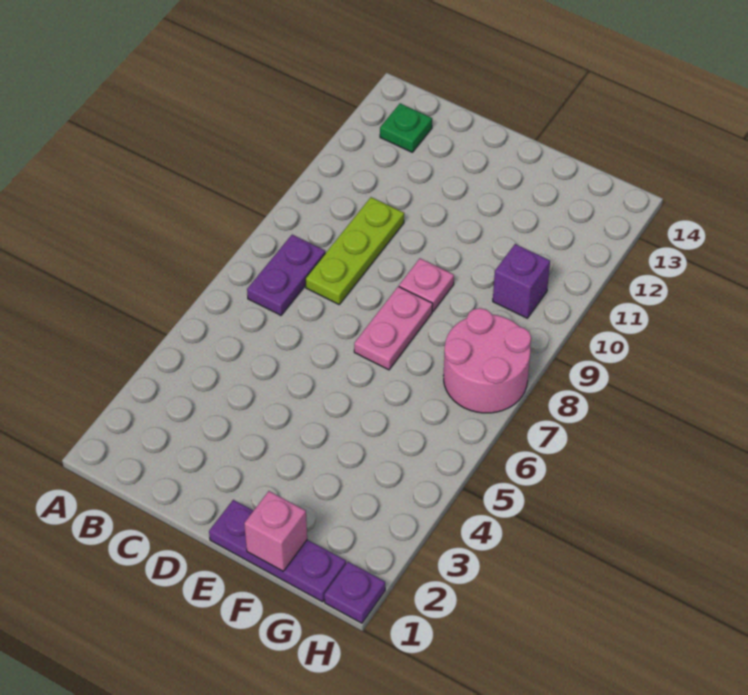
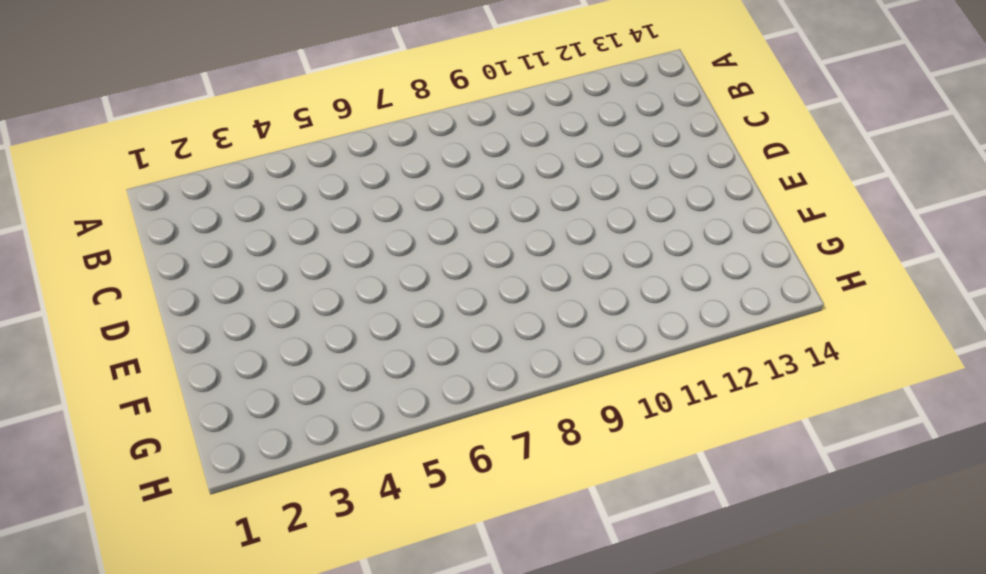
none -> purple 1x2 plate [247,235,325,315]
none -> green 1x1 plate [380,103,432,152]

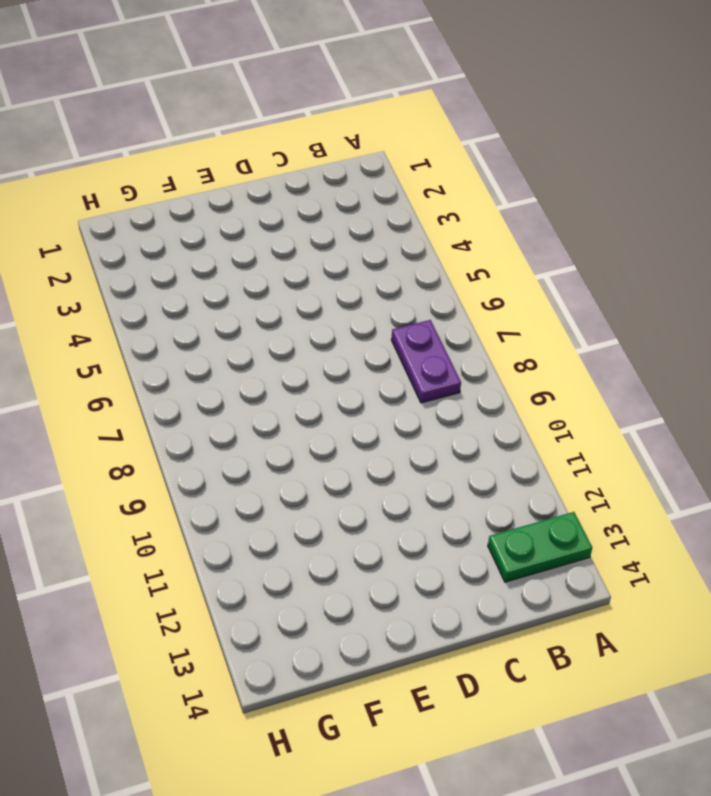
green 1x2 plate [488,512,592,582] -> green 1x1 plate [380,103,432,152]
none -> lime 1x3 plate [305,197,404,304]
none -> purple 1x3 plate [209,500,346,602]

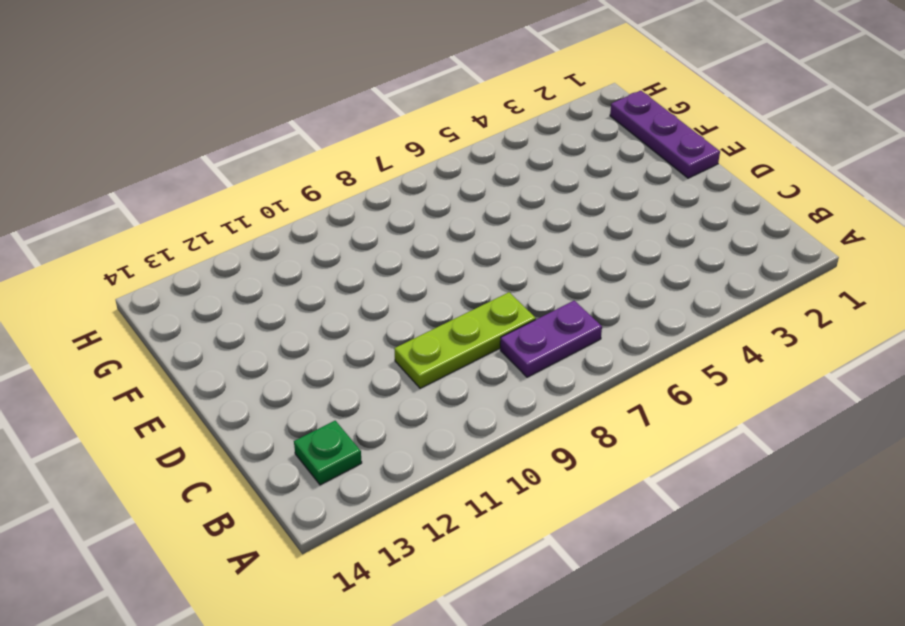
none -> pink 1x2 plate [354,286,433,370]
none -> pink 1x1 plate [399,258,454,311]

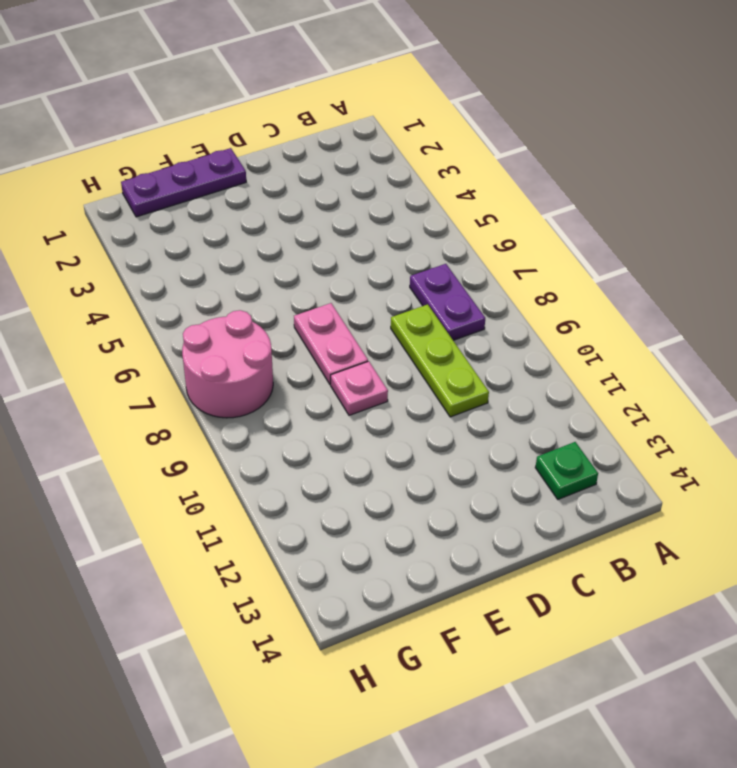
none -> purple 1x1 brick [493,244,550,318]
none -> purple 1x1 plate [324,562,385,623]

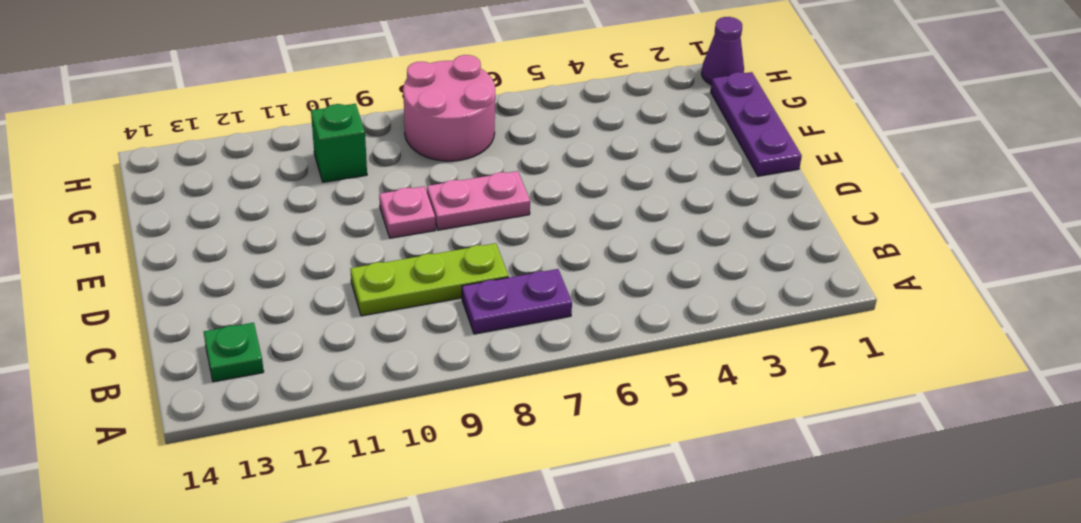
green 1x1 brick [311,104,367,182] -> purple 1x1 brick [493,244,550,318]
purple 1x1 cone [701,17,744,85] -> purple 1x1 plate [324,562,385,623]
none -> pink 1x1 brick [244,491,307,571]

